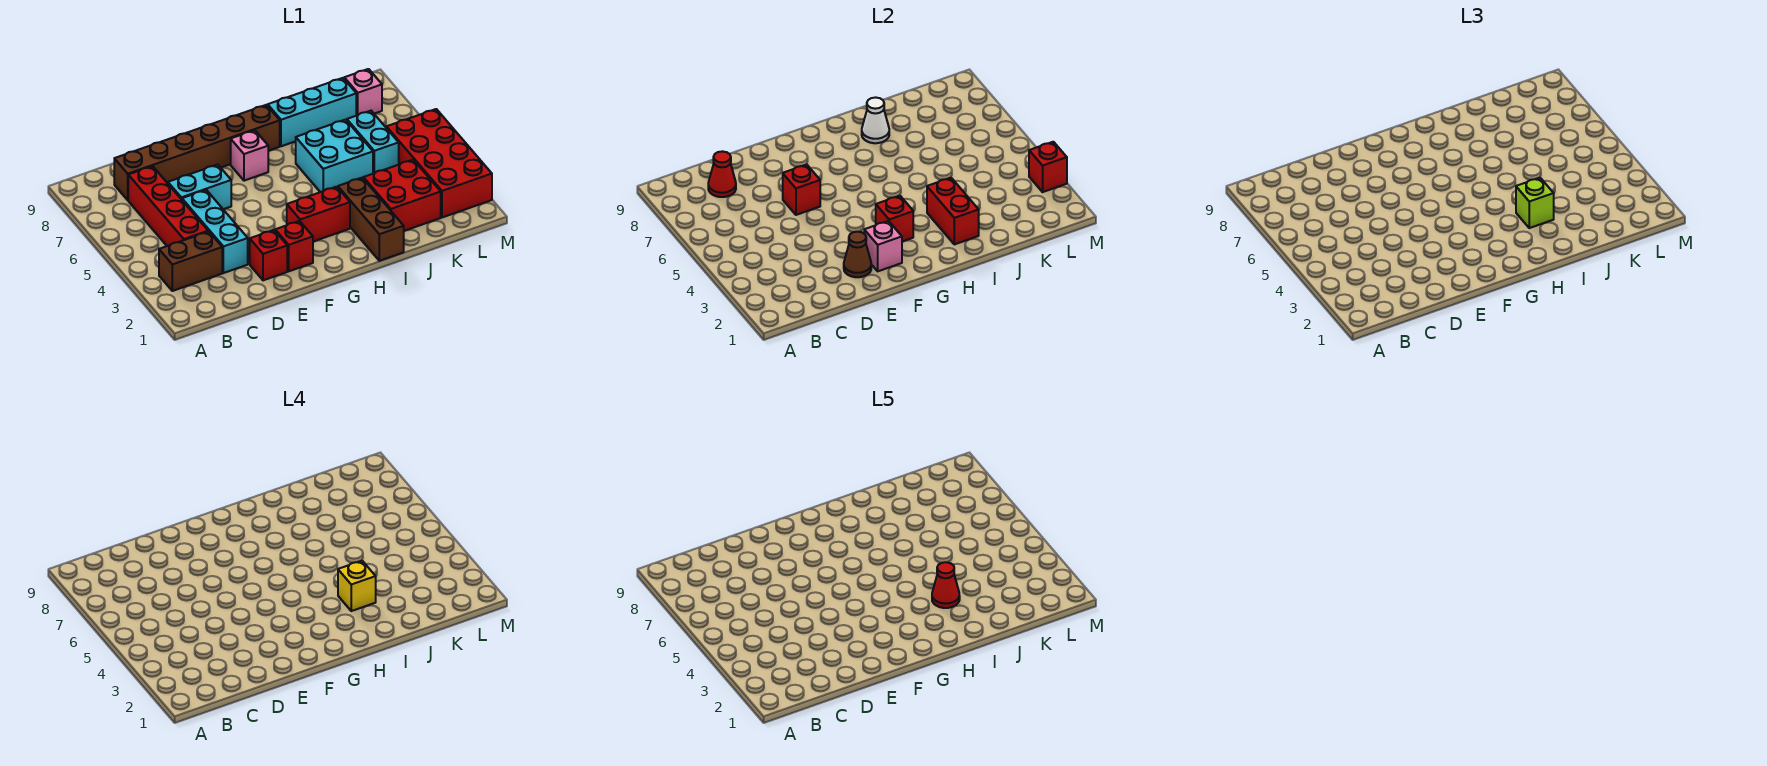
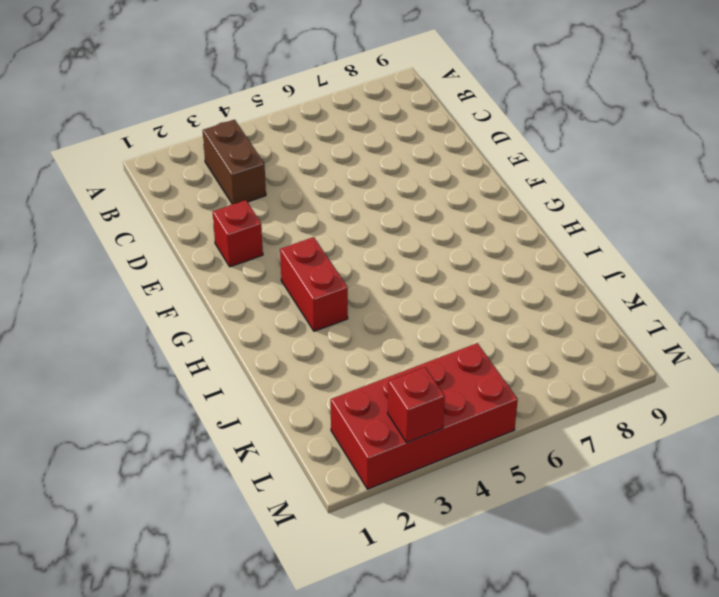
none -> red 1x4 brick [128,166,208,246]
none -> brown 1x6 brick [114,105,280,200]
none -> cyan 1x3 brick [182,190,248,273]

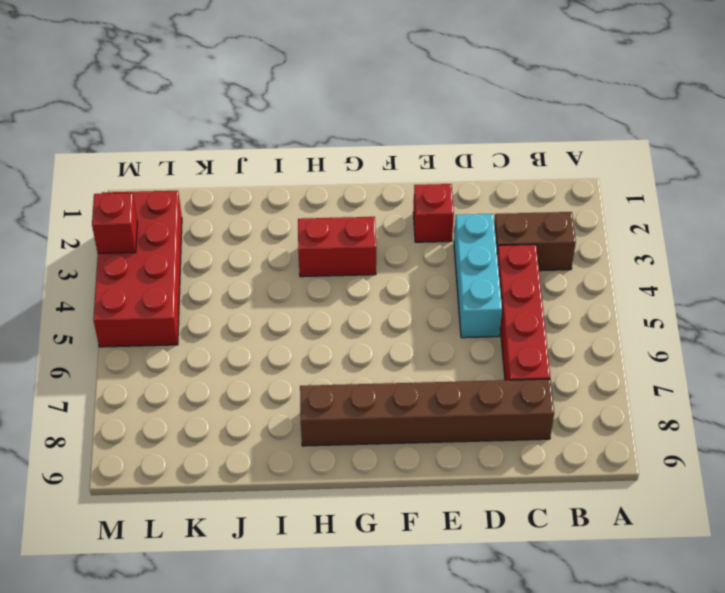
none -> cyan 1x2 brick [168,165,231,209]
none -> red 1x1 brick [275,221,313,271]
none -> pink 1x1 brick [231,130,268,181]

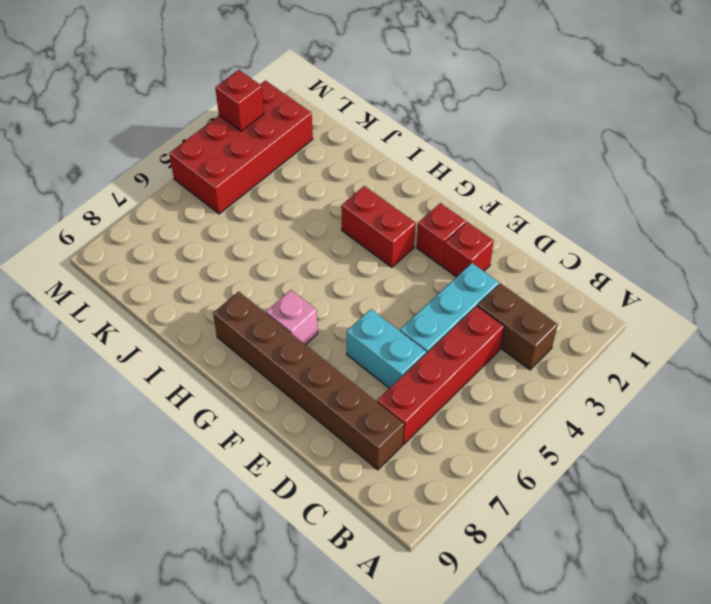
none -> brown 1x3 brick [338,178,404,261]
none -> cyan 2x2 brick [296,120,373,192]
none -> cyan 1x3 brick [268,78,356,146]

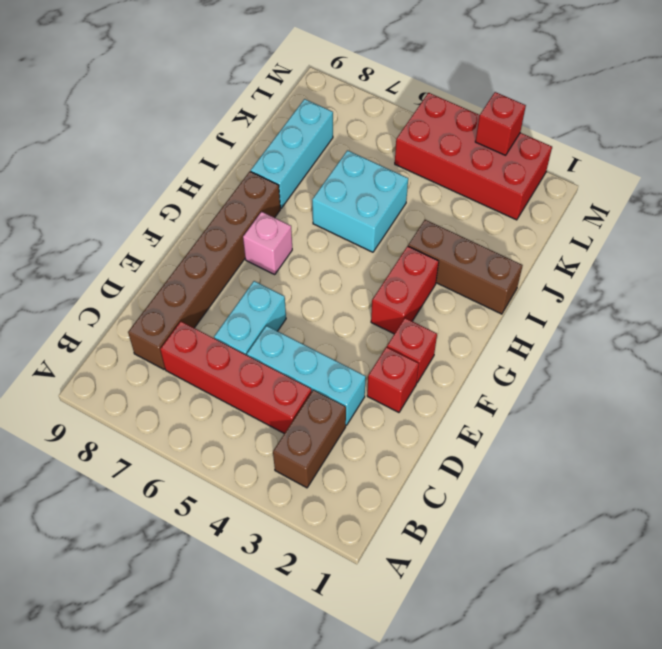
none -> red 2x2 brick [363,160,441,231]
none -> cyan 1x2 brick [347,111,399,174]
none -> pink 1x1 brick [344,69,382,116]

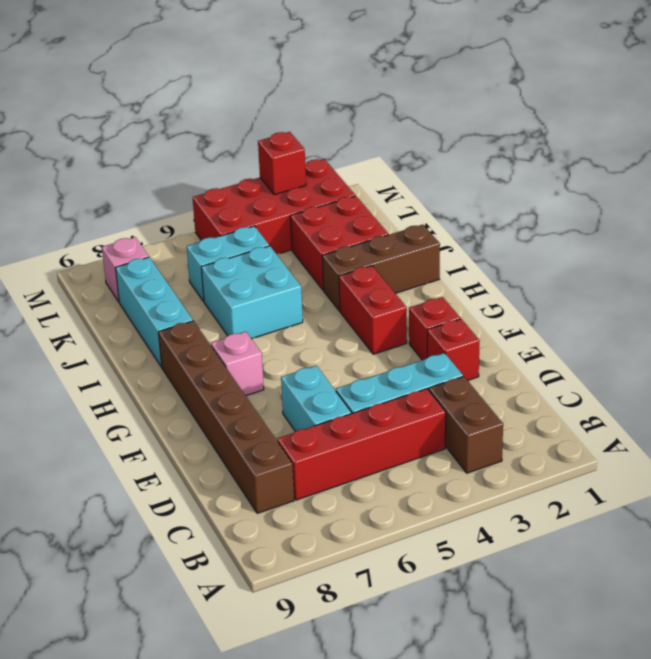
none -> red 1x1 cone [708,151,736,197]
none -> brown 1x1 cone [844,232,871,277]
none -> red 1x1 brick [783,165,820,215]

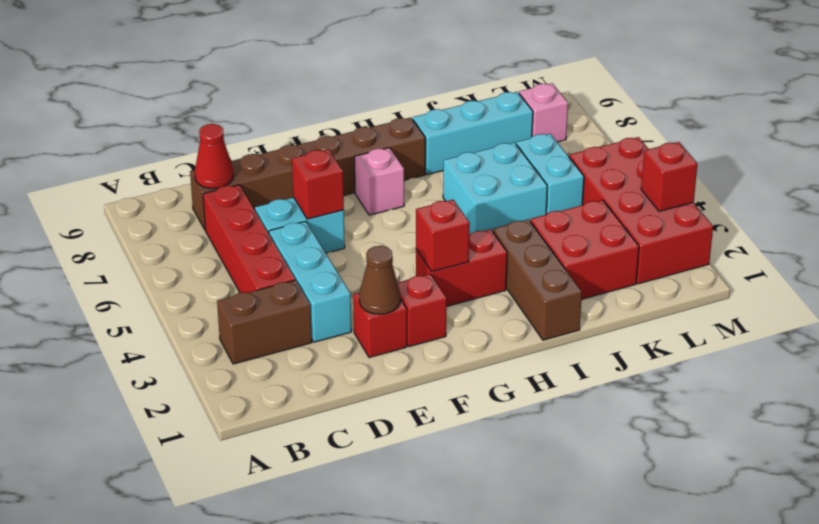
none -> pink 1x1 brick [864,221,902,271]
none -> red 1x2 brick [927,178,979,244]
none -> white 1x1 cone [862,97,889,143]

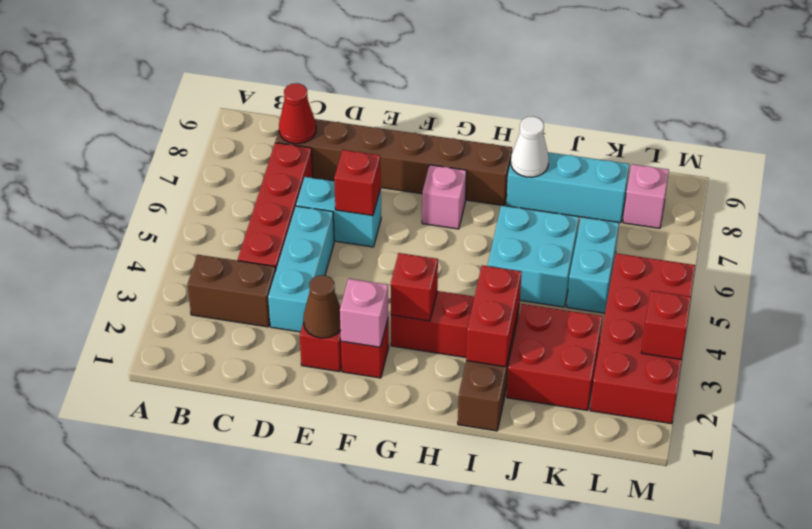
none -> lime 1x1 brick [1516,178,1554,228]
none -> yellow 1x1 brick [338,561,376,611]
none -> red 1x1 cone [932,562,960,608]

